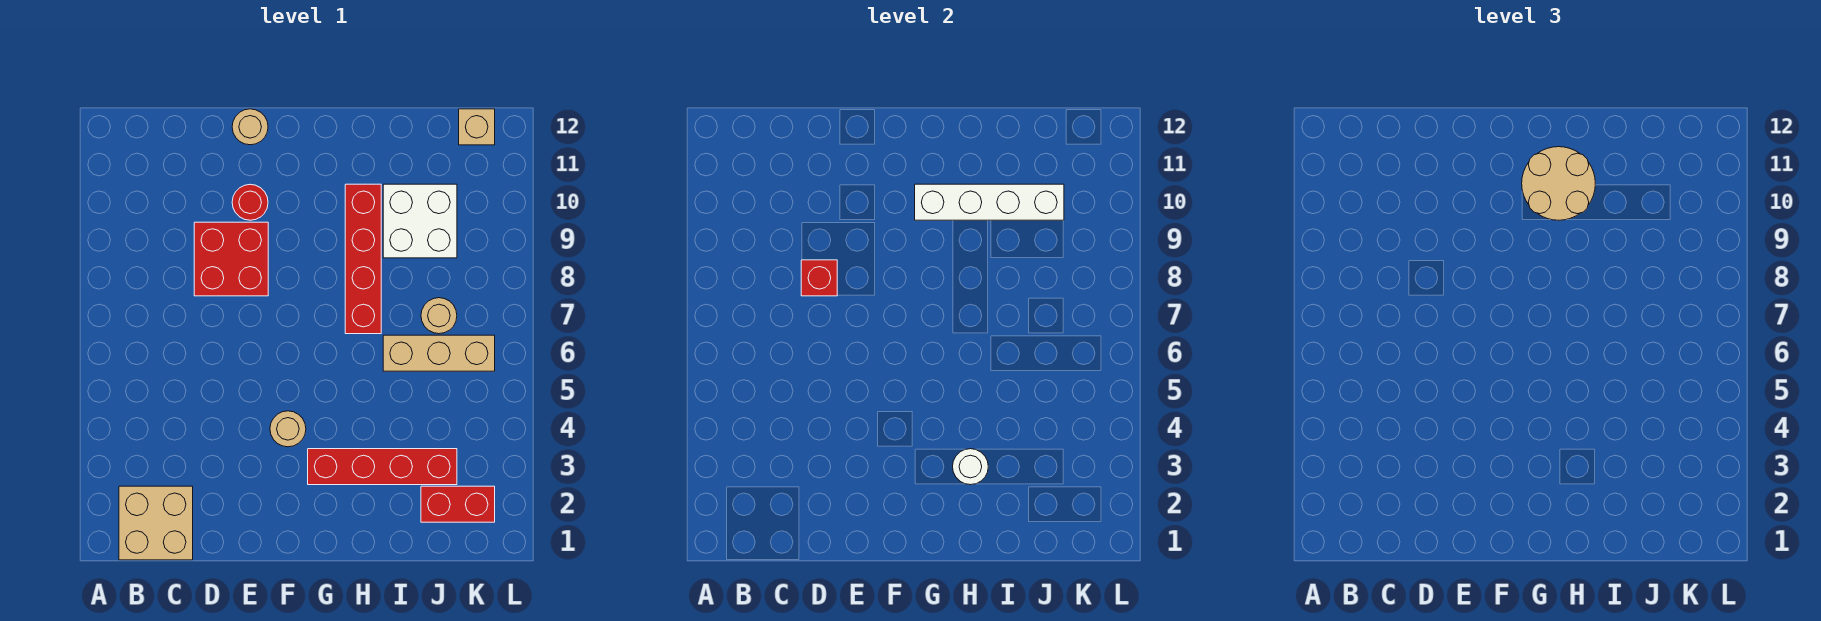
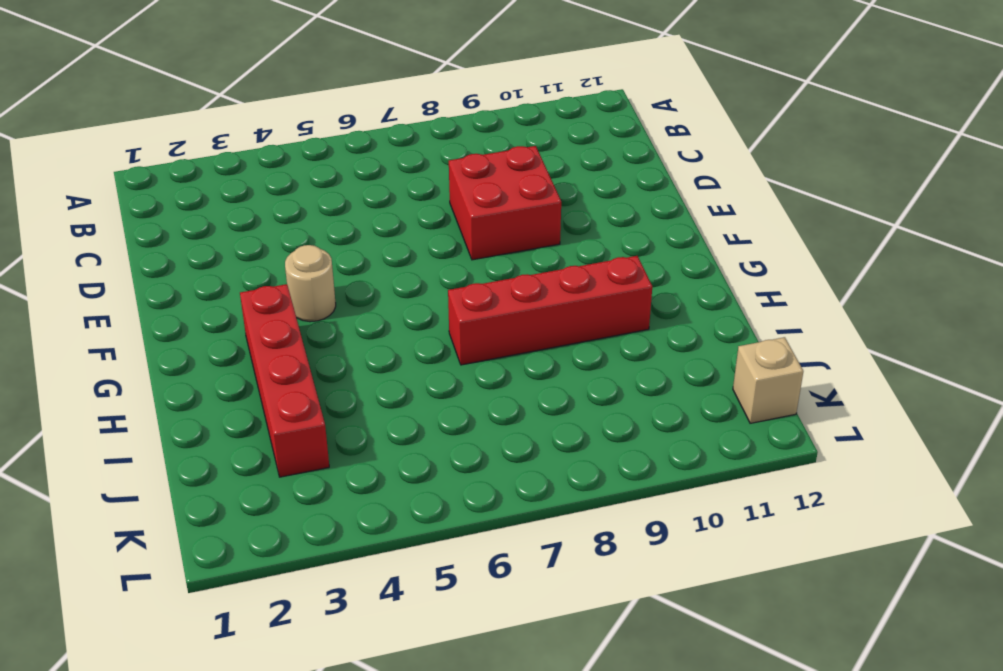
none -> tan 2x2 brick [119,486,193,560]
none -> red 1x1 round brick [232,184,268,220]
none -> tan 1x1 round brick [232,109,268,145]

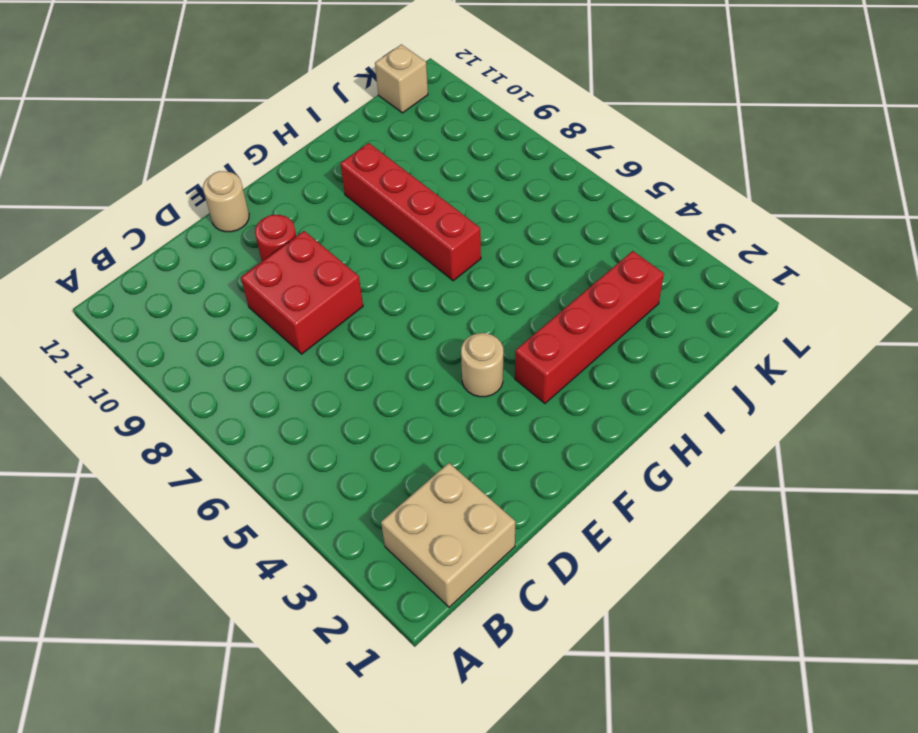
none -> tan 1x3 brick [383,335,495,371]
none -> white 2x2 brick [383,184,457,258]
none -> red 1x2 brick [421,486,495,522]

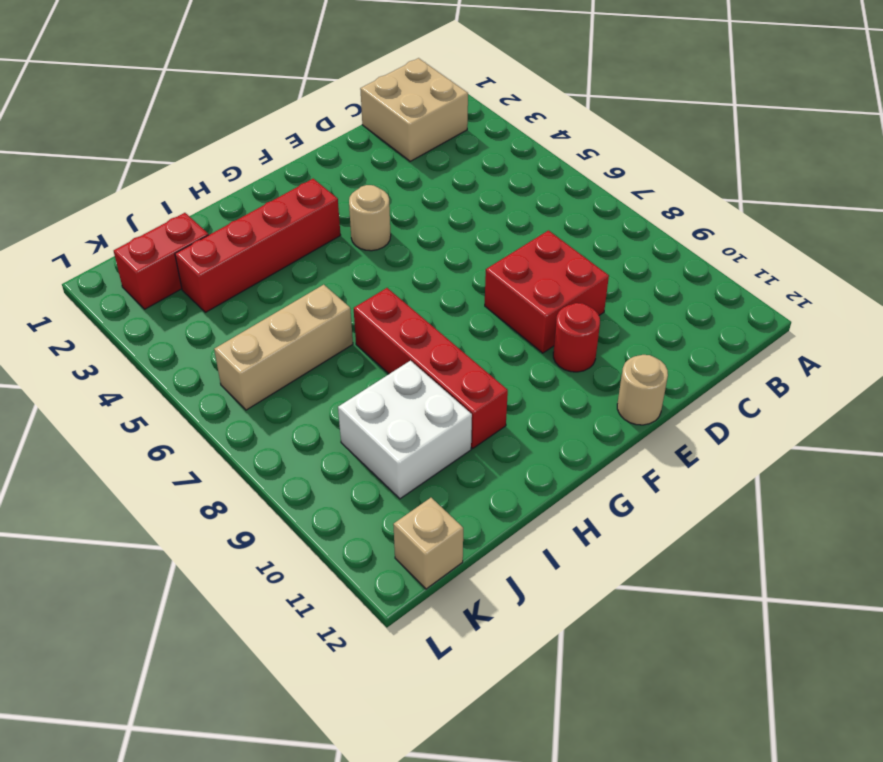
none -> tan 1x1 round brick [421,298,457,334]
none -> red 1x1 brick [801,260,837,296]
none -> white 1x4 brick [915,184,1064,220]

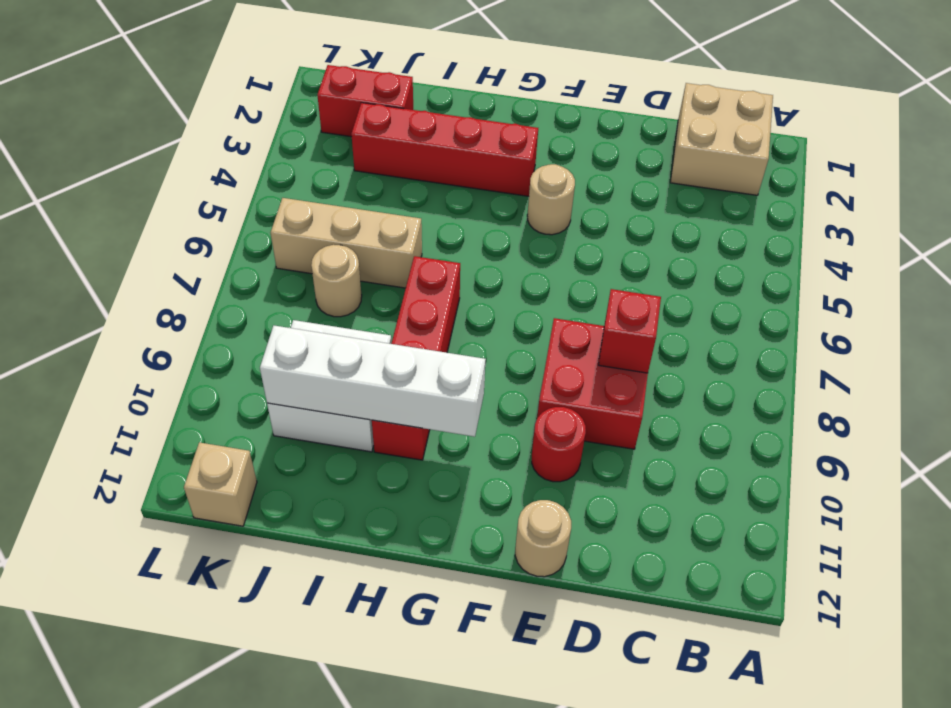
none -> white 1x1 round brick [953,449,988,485]
none -> tan 2x2 round brick [1522,147,1595,220]

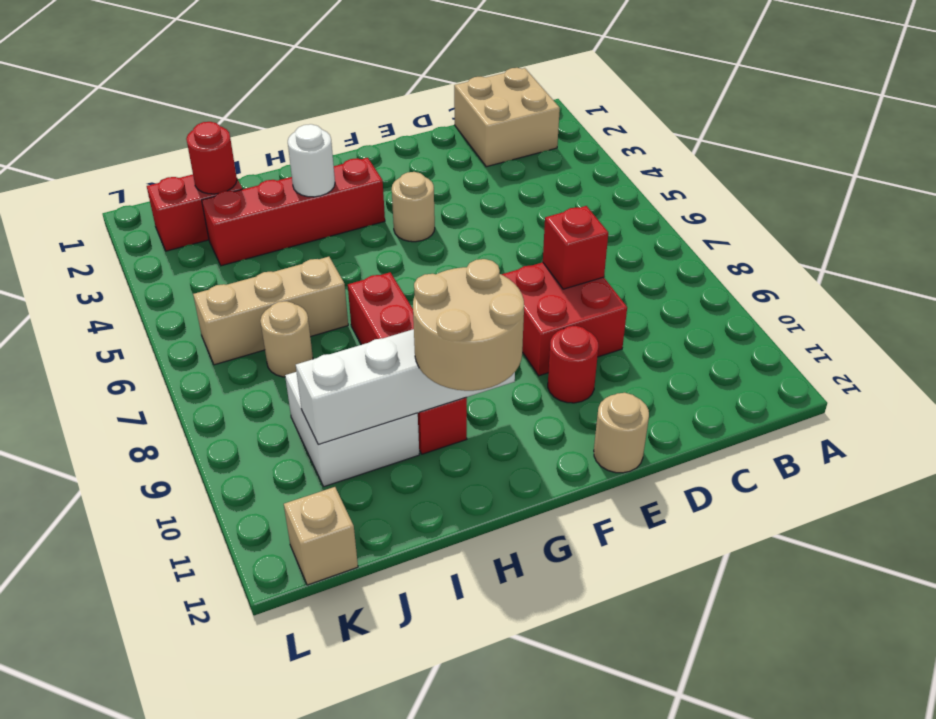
red 1x1 round brick [186,122,237,194] -> none

